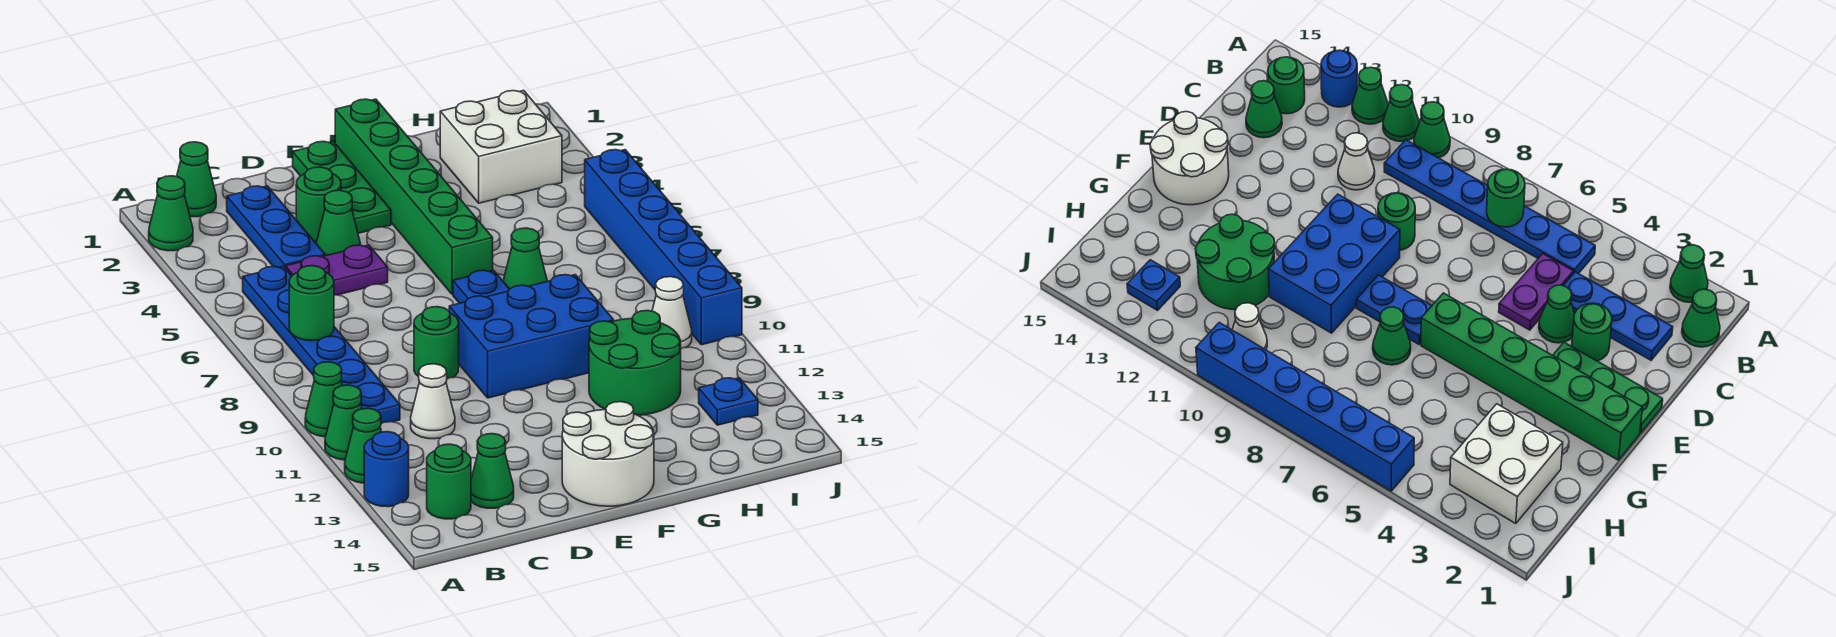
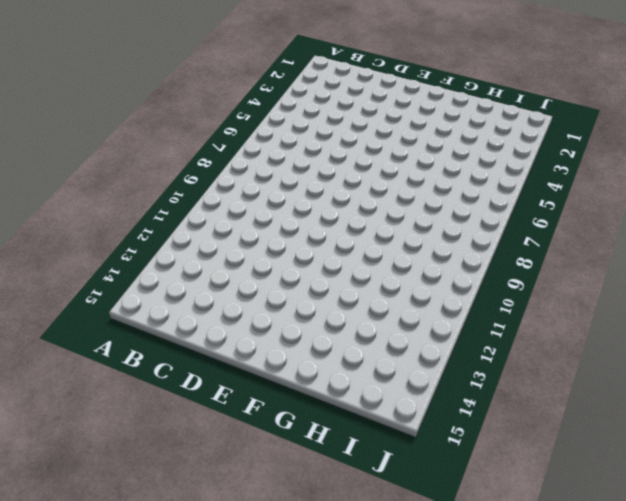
none -> green 1x1 cone [149,176,193,251]
none -> green 1x1 cone [305,362,342,437]
none -> green 1x1 cone [325,385,362,460]

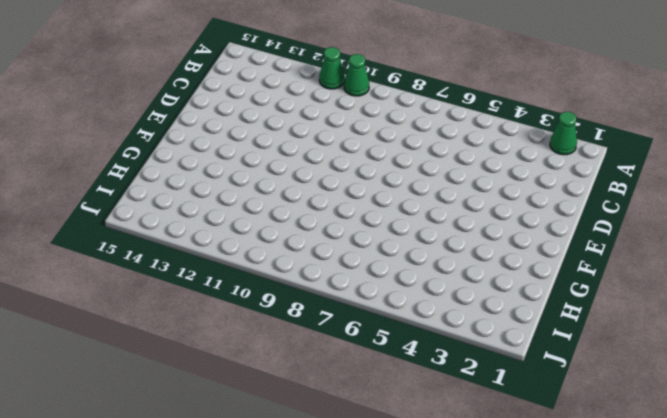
none -> green 1x1 cone [345,408,381,483]
none -> blue 1x1 round brick [364,432,409,507]
none -> green 1x1 cone [177,142,216,217]

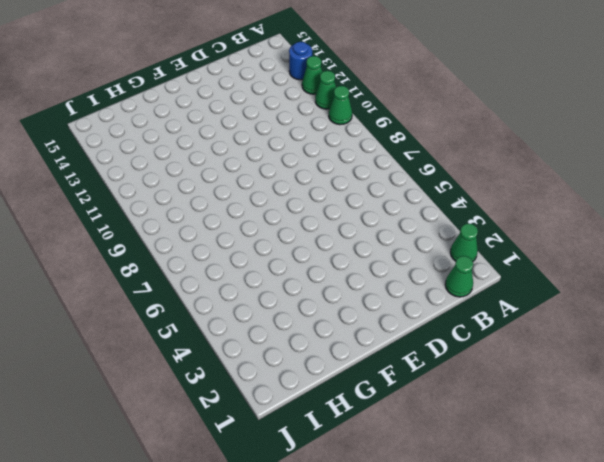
none -> blue 1x6 plate [243,266,400,424]
none -> green 1x1 round brick [427,444,471,519]
none -> blue 1x3 plate [227,186,325,269]

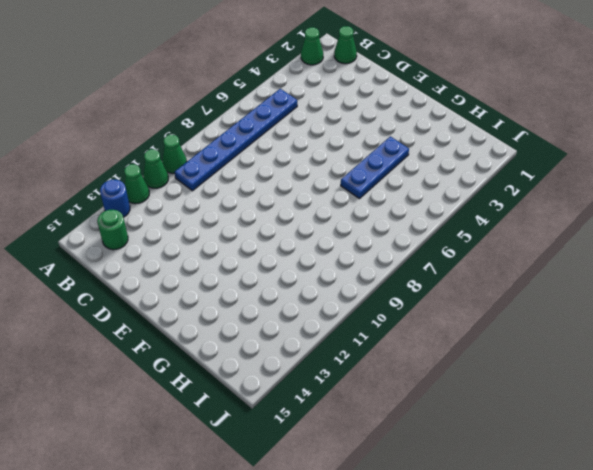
blue 1x3 plate [341,136,409,199] -> blue 1x3 plate moved to [227,186,325,269]
none -> purple 1x2 plate [286,245,388,295]
none -> white 1x1 cone [411,364,455,439]
none -> green 1x1 cone [471,434,514,508]

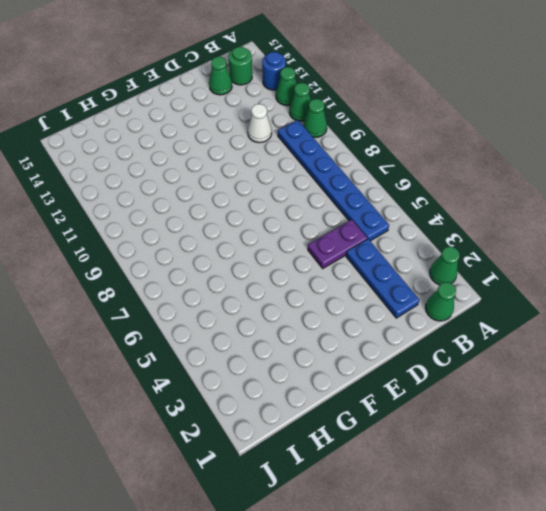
none -> green 1x1 round brick [296,167,341,242]
none -> green 1x1 cone [316,190,361,256]
none -> green 1x1 round brick [414,307,459,379]

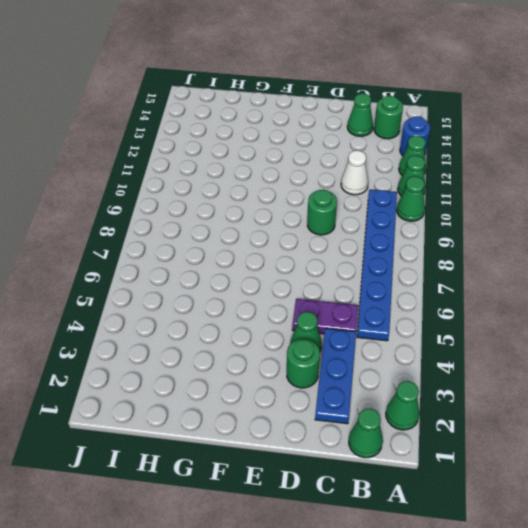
none -> green 1x3 plate [293,141,391,233]
none -> blue 2x3 brick [449,275,614,398]
none -> white 2x2 round brick [562,402,654,506]

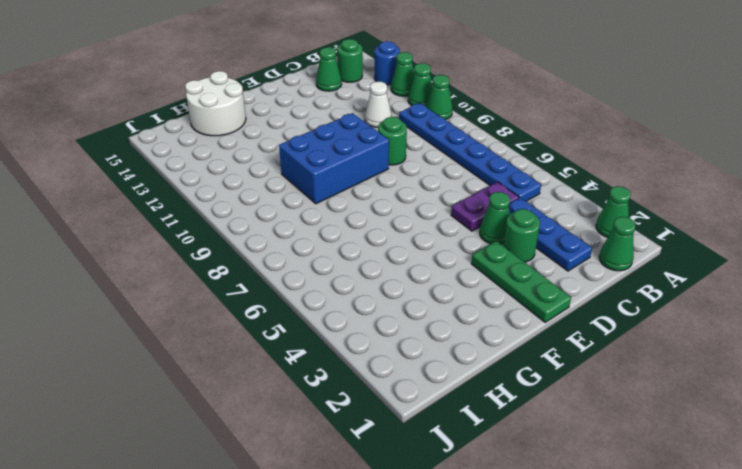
white 2x2 round brick [185,71,246,136] -> white 2x2 round brick moved to [562,402,654,506]
none -> green 1x6 brick [335,99,493,294]
none -> blue 1x2 plate [453,270,510,303]
none -> green 1x1 cone [503,228,547,289]

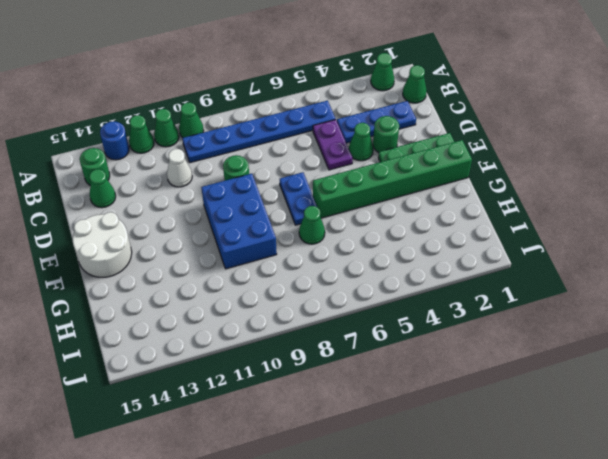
blue 1x2 plate [280,172,317,225] -> blue 1x2 plate turned to [453,270,510,303]
none -> green 2x2 round brick [589,310,681,415]
none -> white 2x2 brick [440,90,562,203]
none -> white 1x1 cone [652,277,692,349]

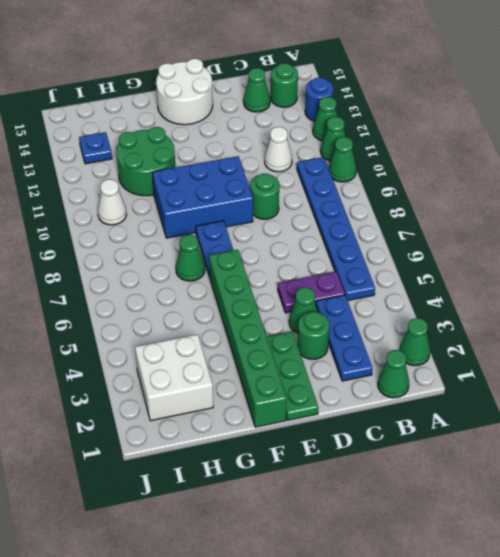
none -> blue 1x6 brick [585,150,742,345]
none -> green 1x1 round brick [289,266,334,341]

